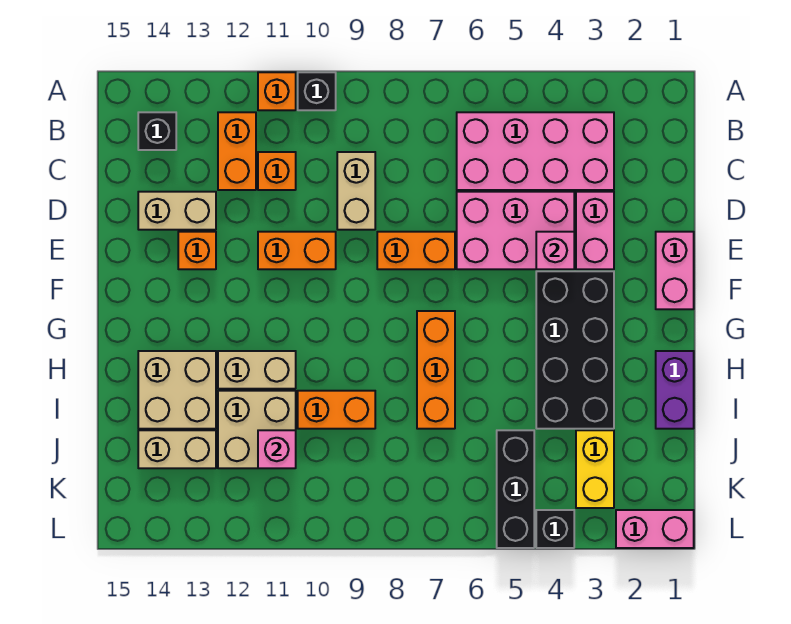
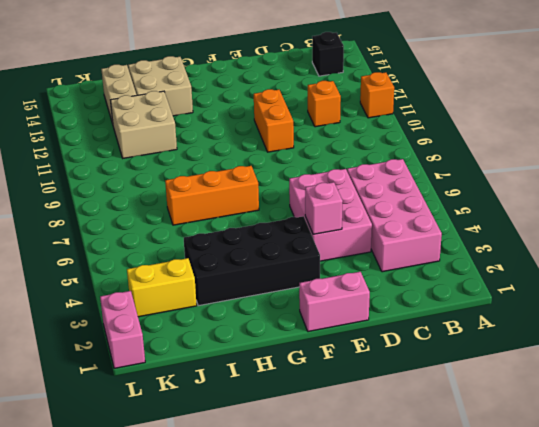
none -> black 1x1 brick [298,72,336,110]
none -> orange 1x2 brick [218,112,256,190]
none -> tan 1x2 brick [337,152,375,230]

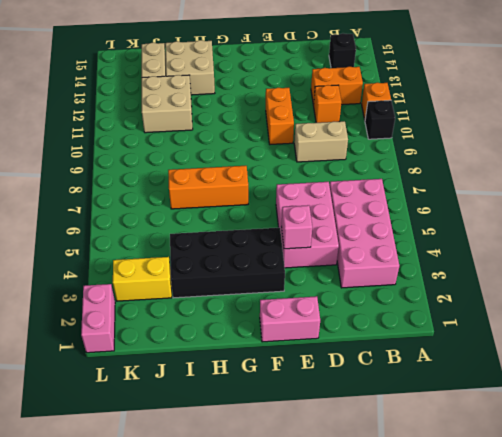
none -> pink 1x2 brick [576,192,614,269]
none -> tan 1x2 brick [138,192,216,230]
none -> orange 1x2 brick [377,232,455,269]

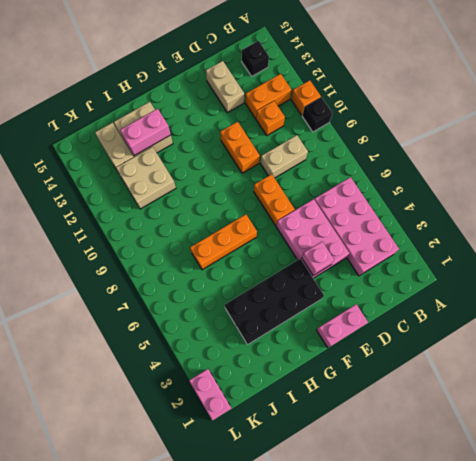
pink 1x2 brick [120,109,171,156] -> pink 1x2 brick moved to [576,192,614,269]
none -> orange 1x1 brick [178,232,216,269]
none -> purple 1x2 brick [656,351,694,429]
none -> tan 1x2 brick [218,351,296,389]

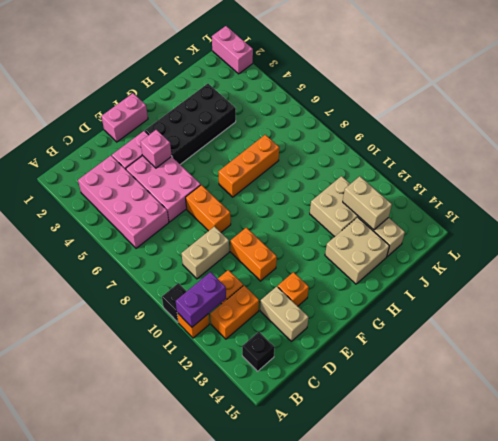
purple 1x2 brick [176,272,226,327] -> purple 1x2 brick moved to [656,351,694,429]
tan 1x2 brick [343,176,392,230] -> tan 1x2 brick moved to [218,351,296,389]
none -> orange 1x2 brick [298,391,375,429]
none -> yellow 1x2 brick [576,430,614,508]
none -> black 1x3 brick [497,430,534,548]

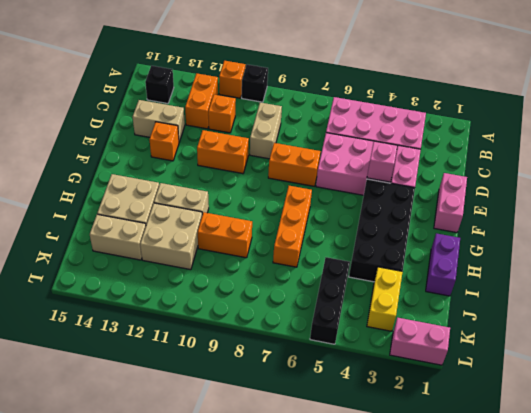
none -> black 1x1 brick [536,510,574,548]
none -> pink 1x1 brick [258,430,296,468]

